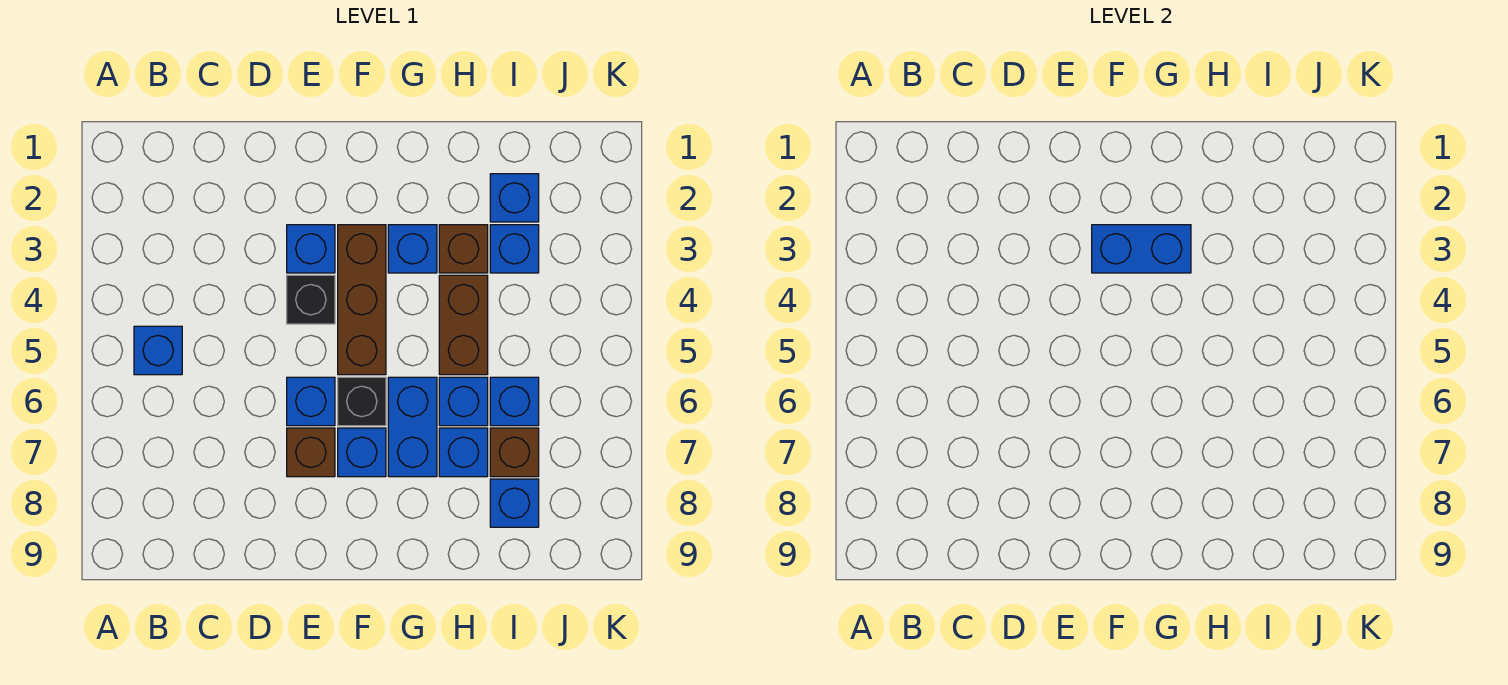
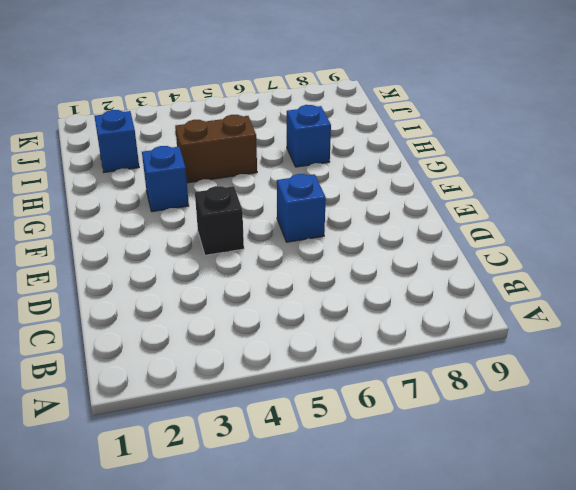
none -> blue 1x1 brick [134,326,182,375]
none -> blue 1x1 brick [287,225,335,273]
none -> brown 1x1 brick [287,428,335,477]

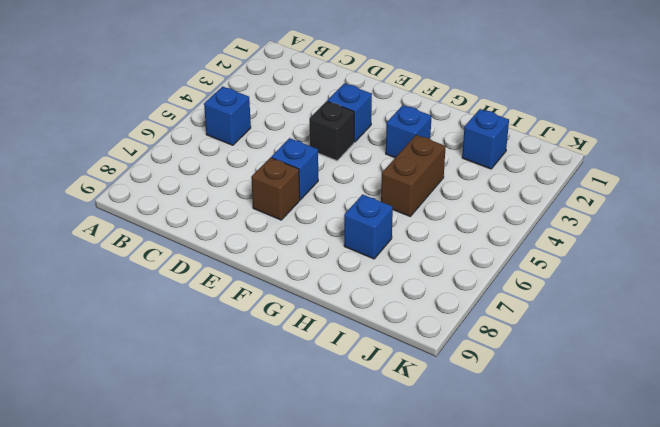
none -> brown 1x3 brick [338,225,386,375]
none -> black 1x1 brick [338,377,386,426]
none -> blue 1x1 brick [338,428,386,477]

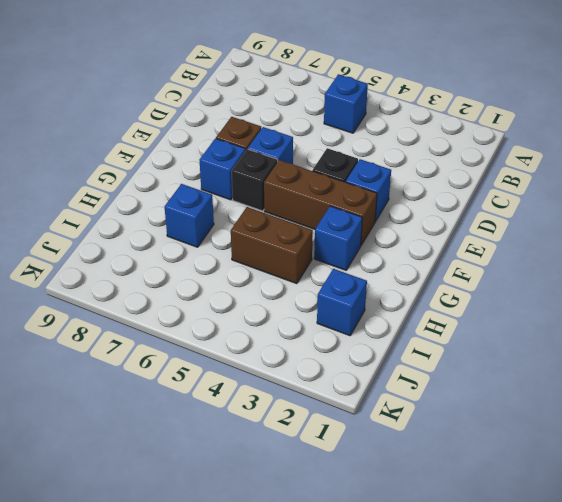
none -> blue 1x2 brick [388,377,437,477]
none -> brown 1x1 brick [439,225,488,273]
none -> blue 1x1 brick [439,377,488,426]

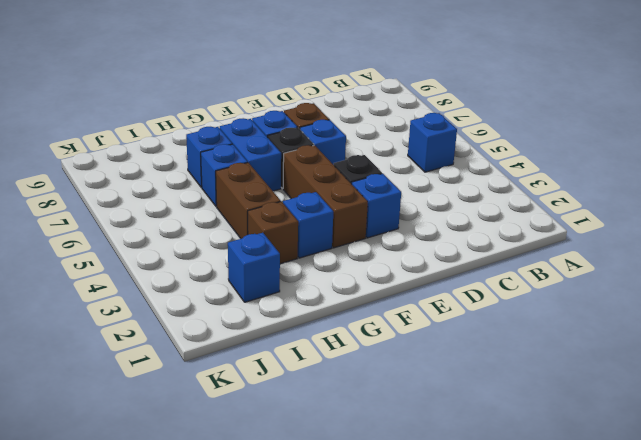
none -> blue 1x1 brick [490,225,539,273]
none -> blue 1x1 brick [490,377,539,426]
none -> brown 1x1 brick [490,428,539,477]

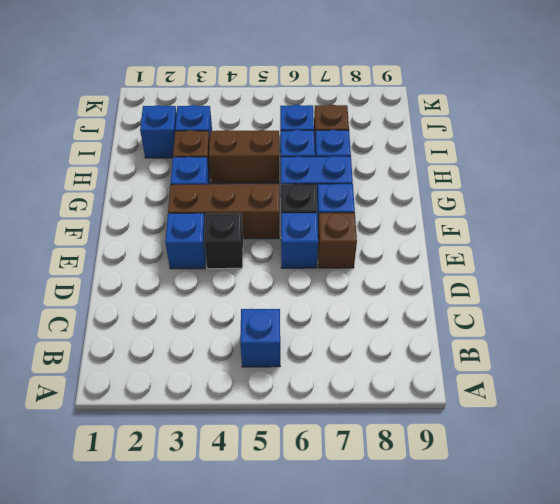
none -> blue 1x1 brick [490,479,539,527]
none -> blue 1x2 brick [1092,225,1191,273]

